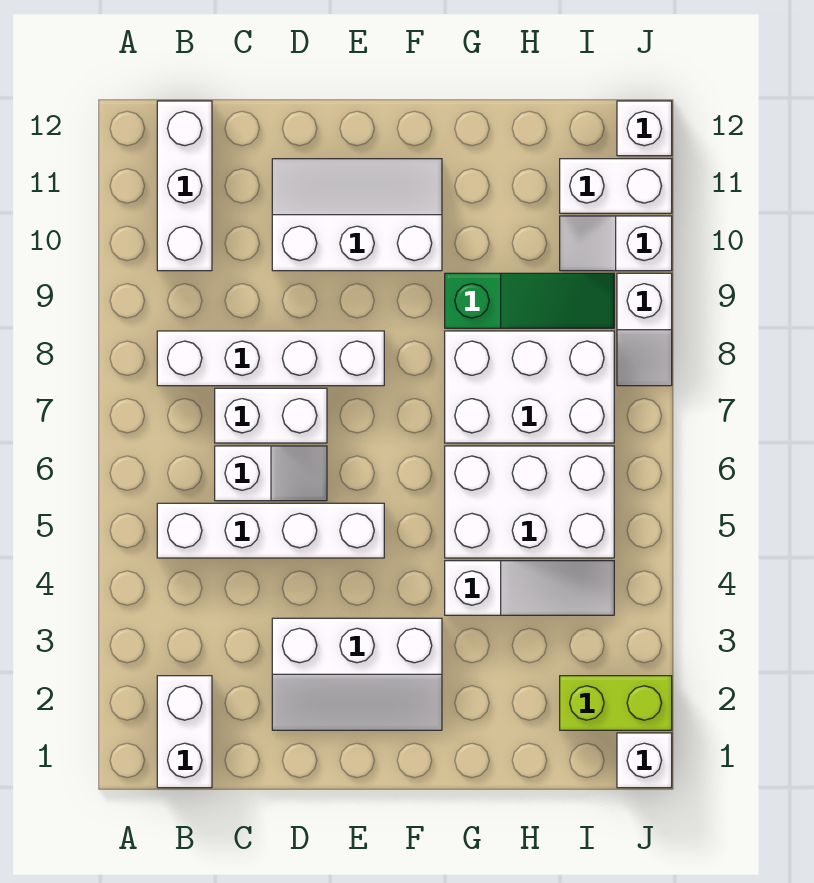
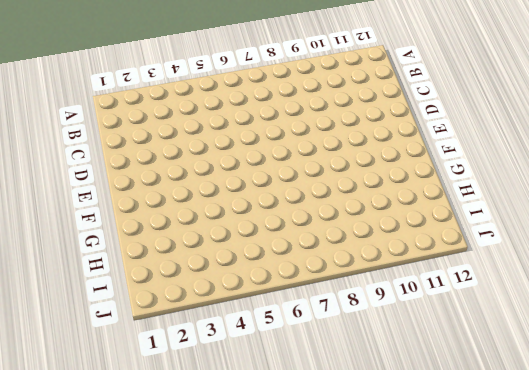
none -> white 1x2 brick [157,676,212,788]
none -> white 1x4 brick [157,503,384,558]
none -> white 1x4 brick [157,331,384,386]

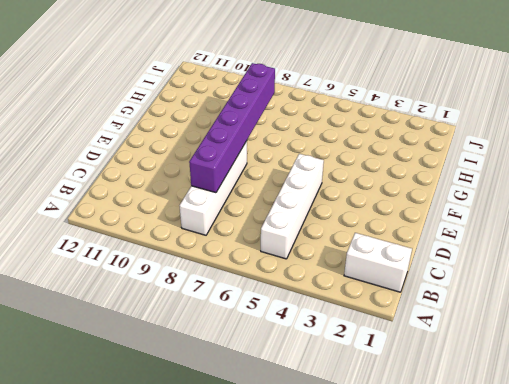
purple 1x6 brick [189,63,275,193] -> none
none -> white 1x3 brick [157,101,212,271]
none -> white 1x2 slope [215,446,327,501]
none -> white 1x2 brick [215,388,327,443]

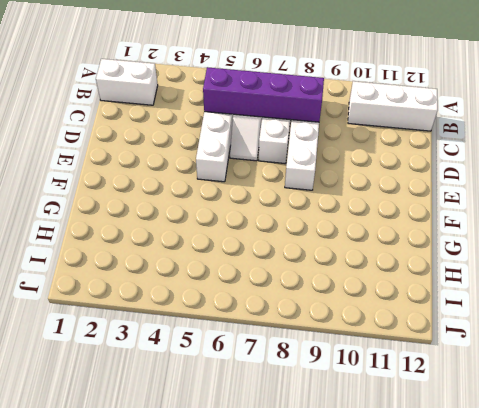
purple 1x4 brick [203,67,324,122] -> none
none -> white 2x3 slope [272,618,442,730]
none -> white 2x3 slope [272,159,442,271]
none -> white 1x3 slope [445,561,614,615]

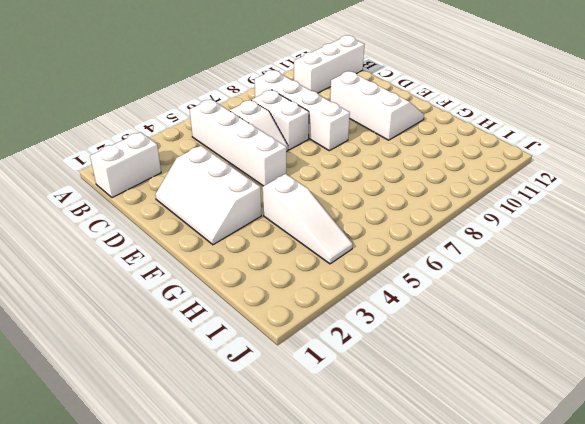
none -> white 2x3 brick [445,446,614,558]
none -> white 2x3 brick [445,331,614,443]
none -> green 1x3 slope [445,273,614,328]

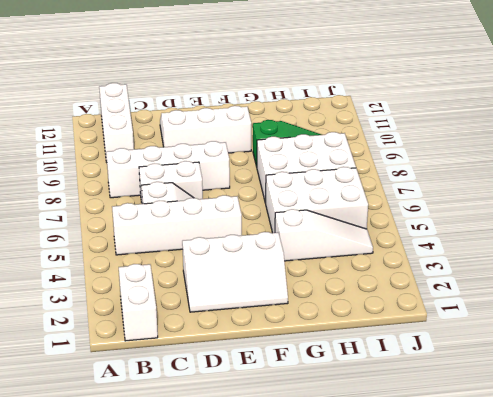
none -> lime 1x2 brick [560,676,672,730]
none -> white 1x2 slope [560,216,672,271]
none -> white 1x2 brick [560,159,672,213]

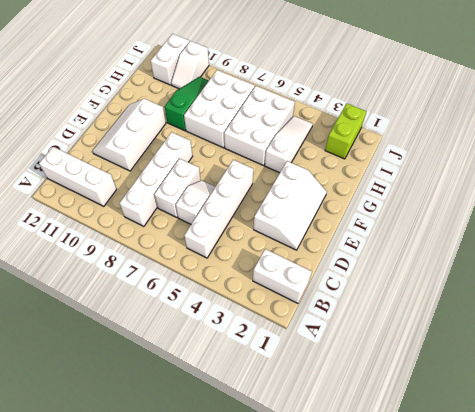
none -> white 1x1 brick [617,733,672,788]
none -> white 1x2 slope [617,273,672,386]
none -> white 1x1 brick [617,101,672,156]

